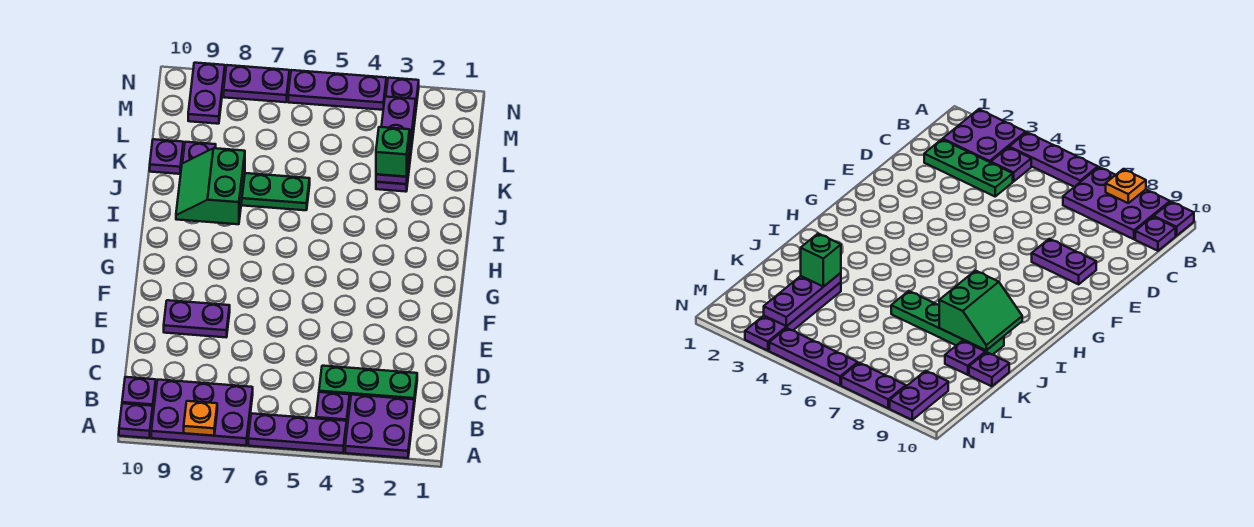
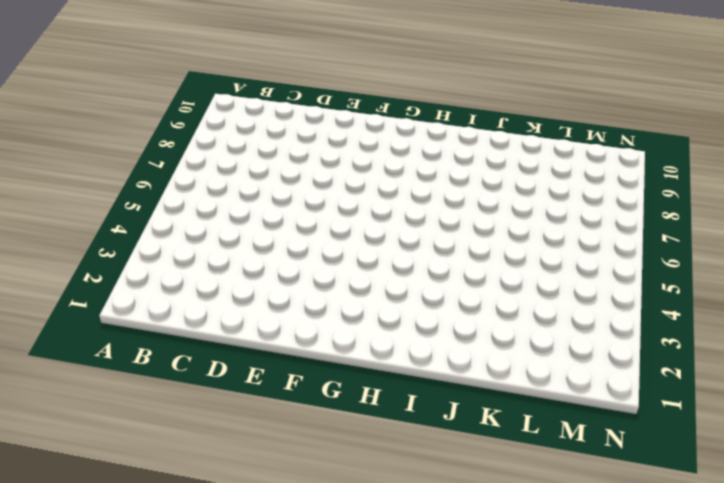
none -> purple 2x2 plate [345,395,414,458]
none -> purple 1x3 plate [248,413,347,453]
none -> purple 2x3 plate [151,380,253,446]

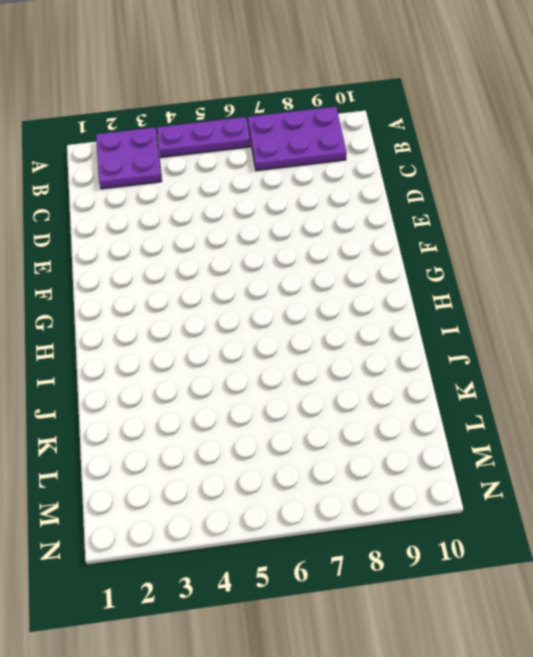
none -> purple 1x1 plate [119,403,153,438]
none -> purple 1x1 plate [316,392,350,421]
none -> purple 1x1 plate [122,377,156,406]

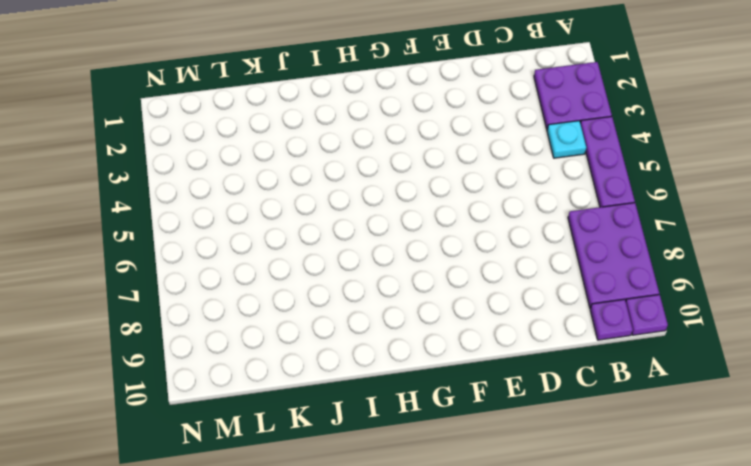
cyan 1x1 plate [547,121,586,158] -> purple 1x1 plate [316,392,350,421]
none -> green 1x3 plate [319,366,417,404]
none -> purple 1x2 plate [164,300,230,337]
none -> green 1x4 plate [241,173,310,210]

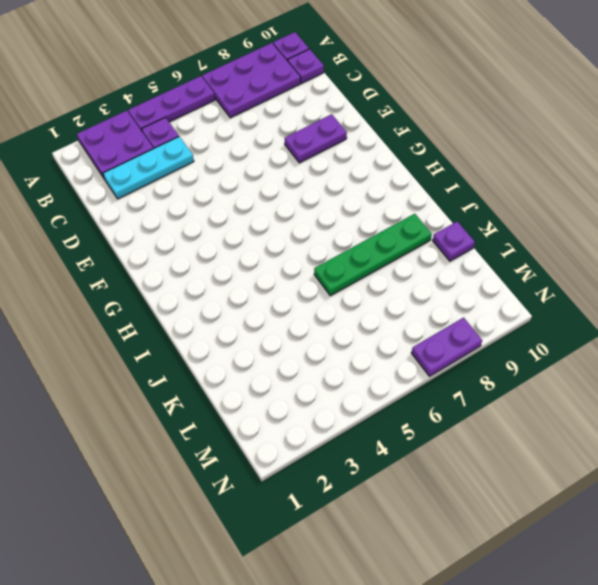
cyan 1x3 plate [103,137,194,199] -> green 1x3 plate [319,366,417,404]
none -> purple 1x4 plate [376,78,419,192]
none -> purple 1x1 plate [183,142,216,163]
none -> purple 1x2 plate [188,63,225,124]

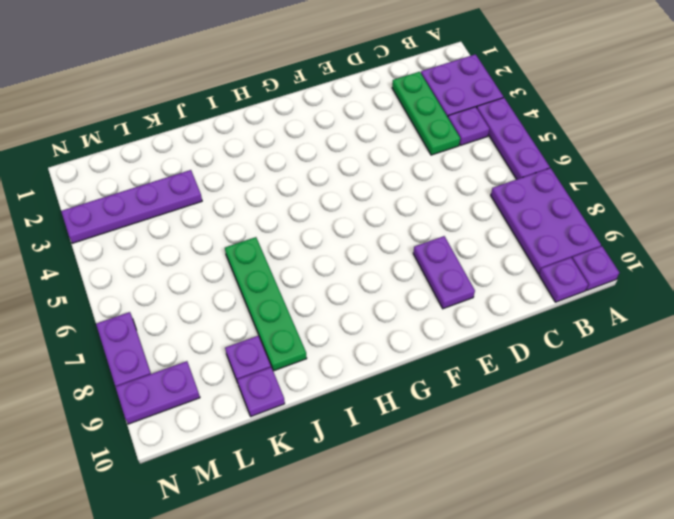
none -> purple 1x3 plate [288,70,386,110]
none -> orange 1x1 plate [184,401,217,436]
none -> green 2x2 slope [176,148,245,224]

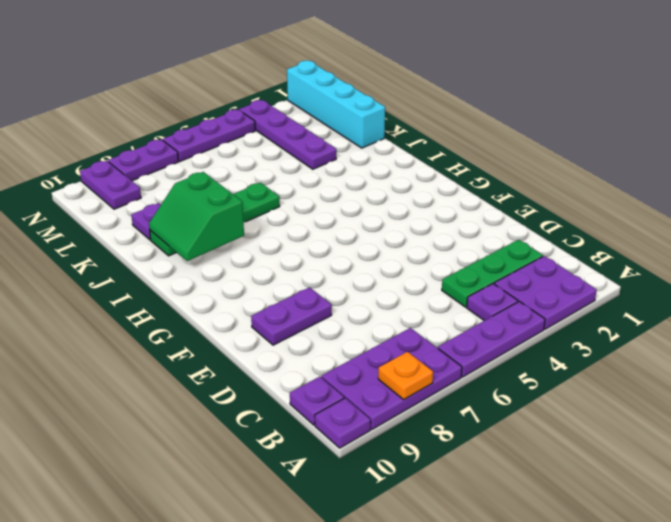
cyan 1x4 brick [287,61,385,148] -> none
none -> purple 1x1 plate [150,139,183,174]
none -> purple 1x3 plate [376,97,416,184]
none -> green 1x1 brick [376,127,410,177]

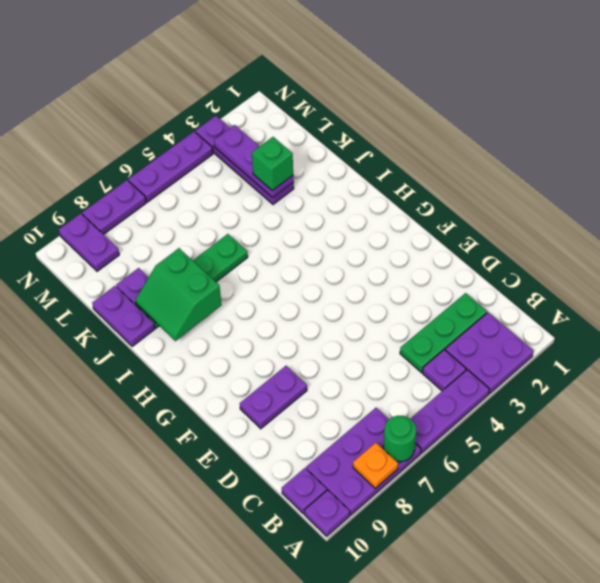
green 1x1 round brick [383,416,416,462] -> none
purple 1x2 plate [92,286,155,347] -> purple 1x1 plate [150,139,183,174]

